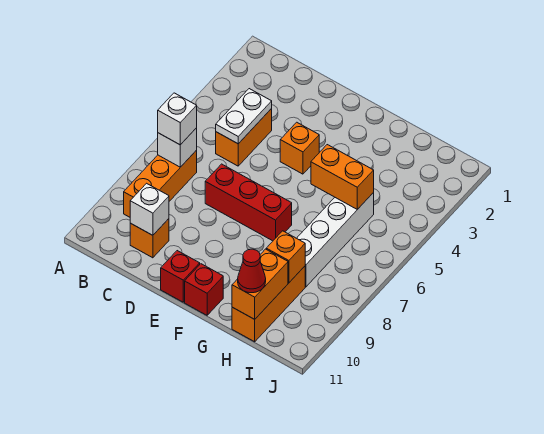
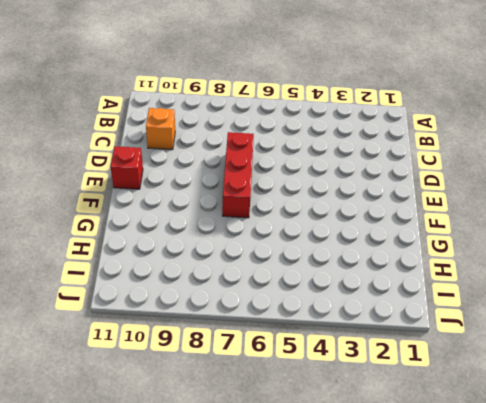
none -> orange 1x3 brick [124,150,197,217]
none -> orange 1x2 brick [216,109,272,166]
none -> orange 1x1 brick [280,122,319,174]

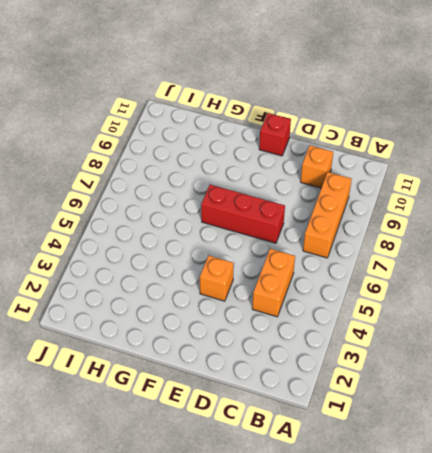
none -> red 1x1 brick [185,264,223,315]
none -> white 1x4 brick [297,193,374,287]
none -> orange 1x3 brick [232,266,305,342]

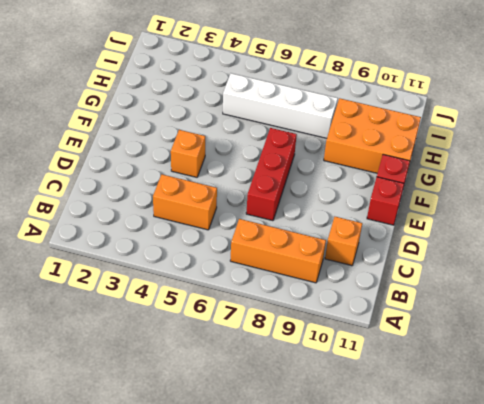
orange 2x3 brick [324,98,421,173] -> orange 1x3 brick [232,266,305,342]
none -> white 1x1 brick [158,128,197,167]
none -> white 1x2 plate [216,89,272,144]
none -> white 1x1 brick [130,183,169,235]

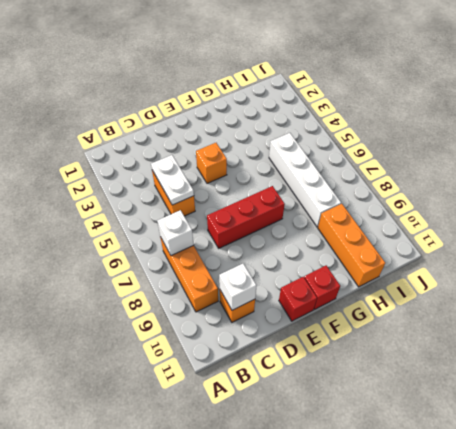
none -> orange 1x2 brick [311,145,374,209]
none -> orange 1x1 brick [266,231,305,283]
none -> orange 1x2 brick [232,249,288,319]

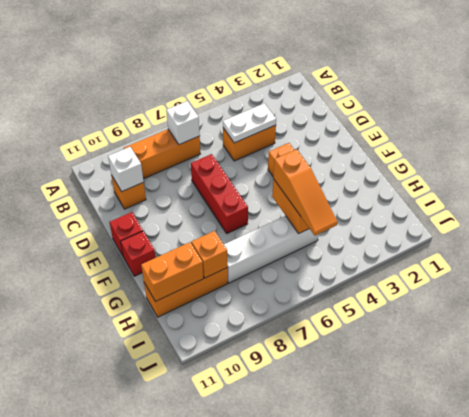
orange 1x3 slope [273,149,337,236] -> none
none -> white 1x1 brick [158,93,197,145]
none -> red 1x1 cone [238,249,266,293]

